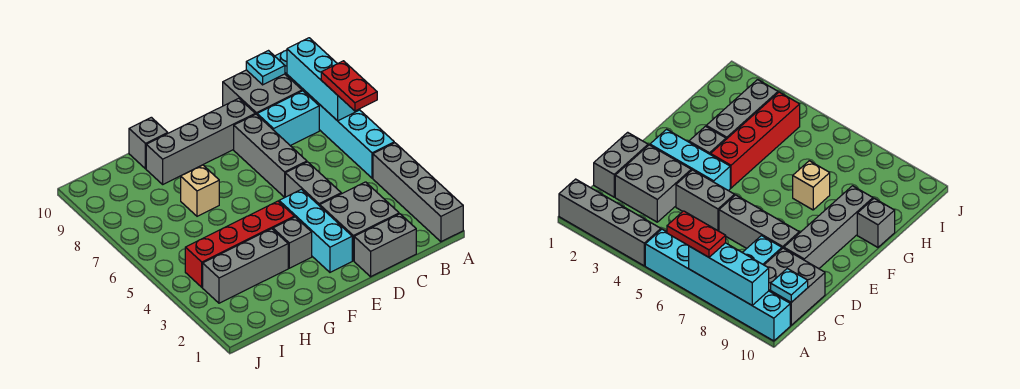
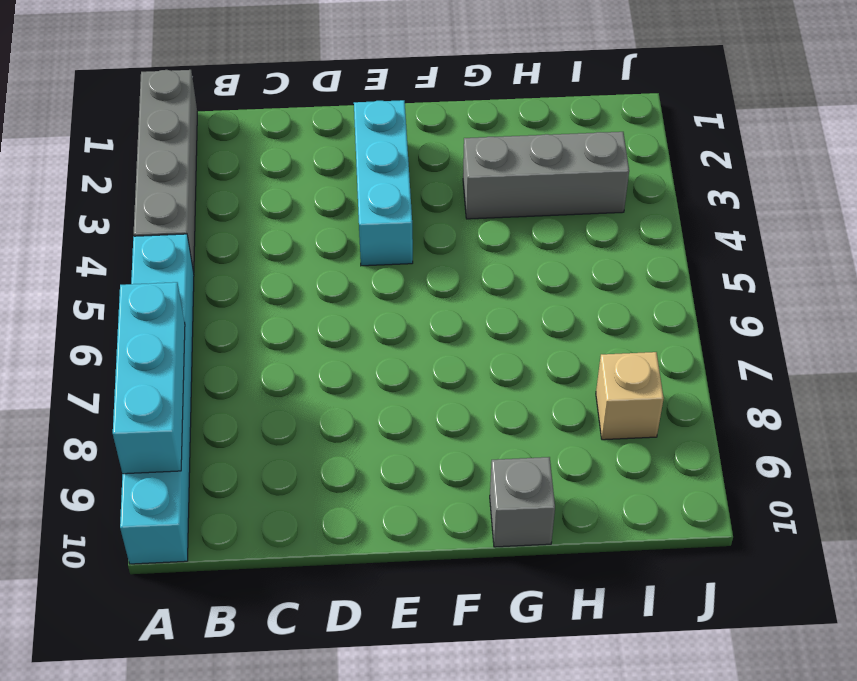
tan 1x1 brick [596,352,664,440] -> tan 1x1 brick moved to [181,165,219,216]
none -> cyan 1x2 brick [257,91,319,146]
none -> grey 2x2 brick [223,70,302,114]
none -> grey 1x2 brick [354,214,416,277]

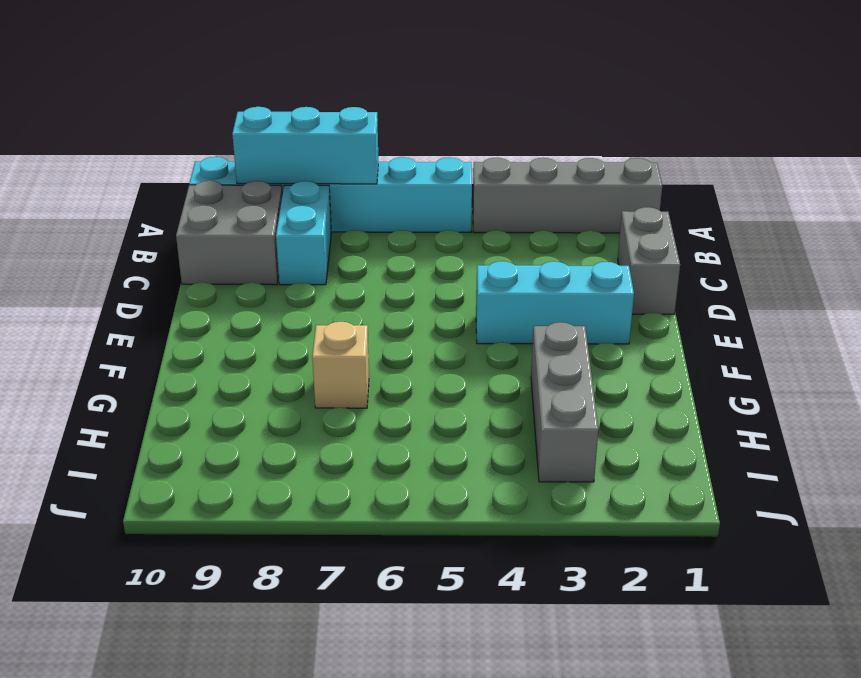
none -> grey 2x2 brick [320,182,399,261]
none -> grey 1x2 brick [285,162,341,206]
none -> grey 1x3 brick [234,114,307,197]

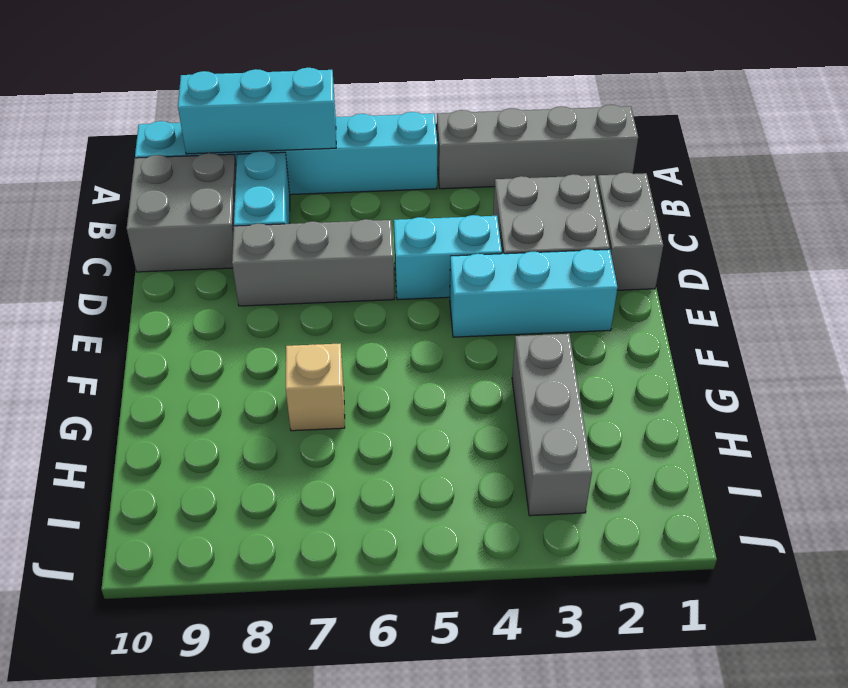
cyan 1x2 brick [394,215,502,300] -> grey 1x2 brick [285,162,341,206]
none -> grey 1x4 brick [146,98,255,184]
none -> grey 1x1 brick [273,217,312,268]
none -> red 1x4 brick [185,201,294,287]

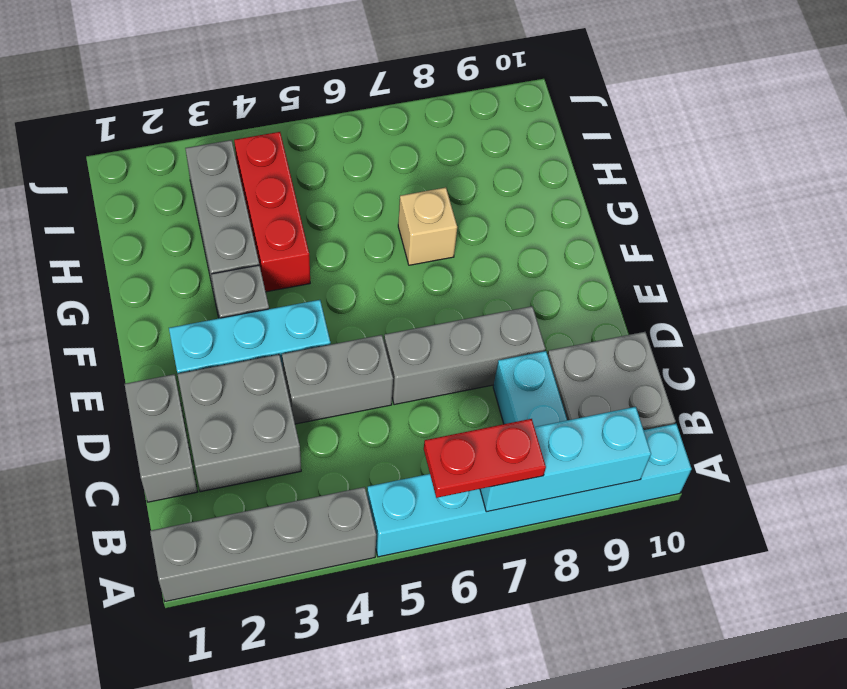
red 1x3 brick [234,132,310,292] -> red 1x4 brick [185,201,294,287]
none -> grey 1x4 brick [146,98,255,184]
none -> grey 1x1 brick [129,117,168,169]
none -> cyan 1x1 plate [246,51,285,85]

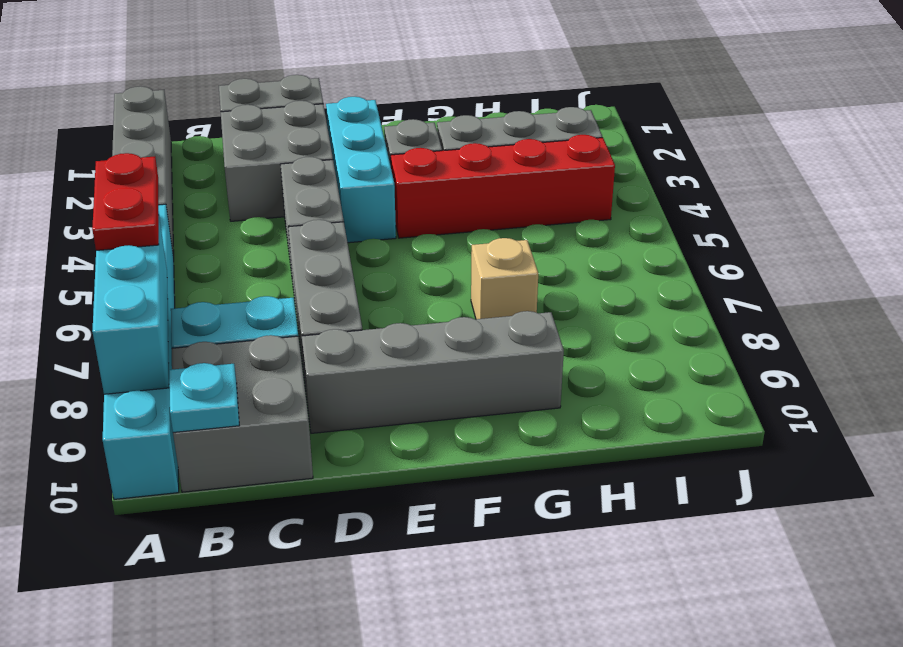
none -> grey 1x1 brick [129,117,168,169]

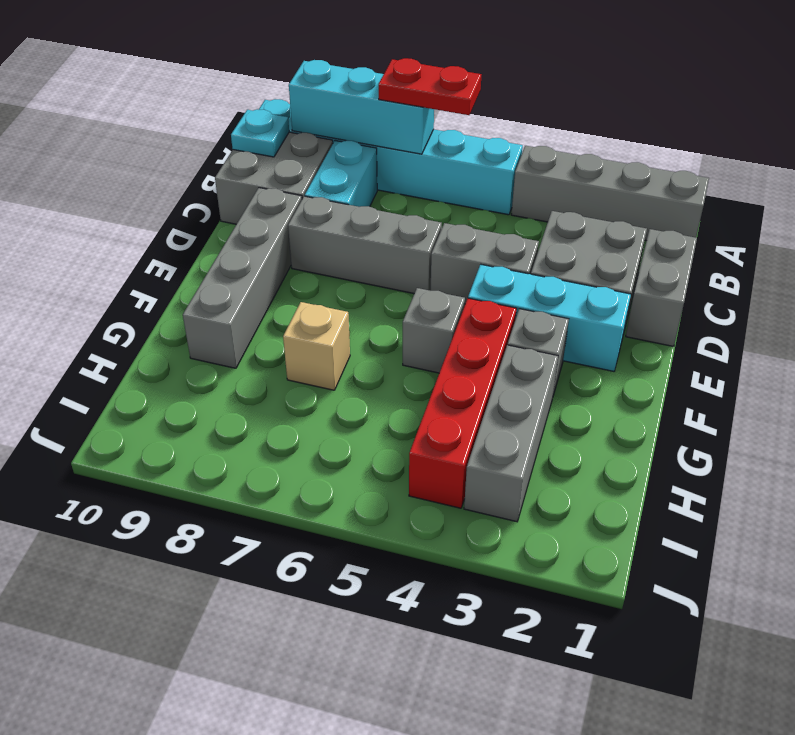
grey 1x1 brick [403,288,465,373] -> grey 1x1 brick moved to [129,117,168,169]

